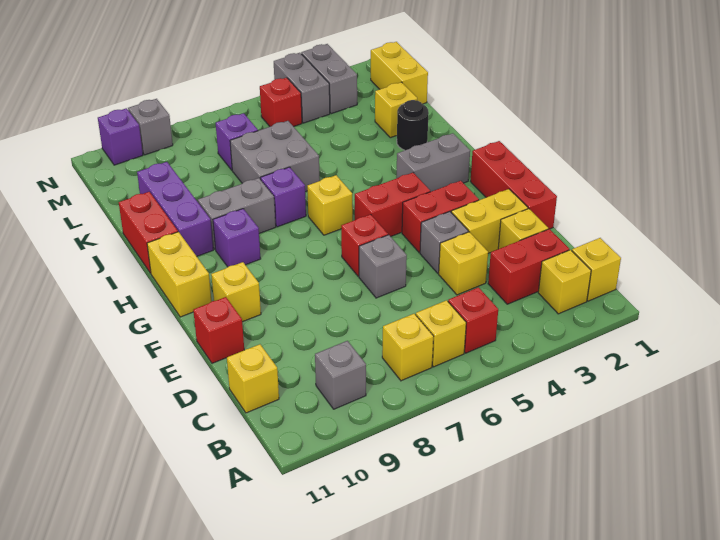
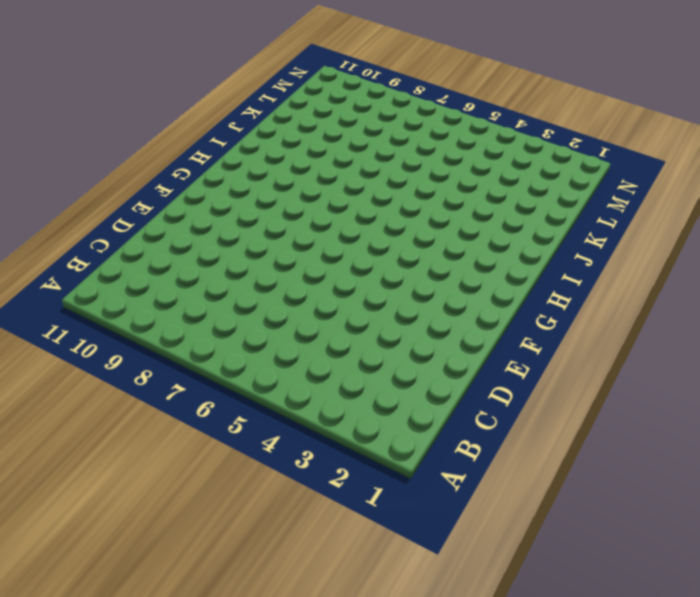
none -> yellow 1x1 brick [572,238,621,301]
none -> yellow 1x1 brick [538,250,591,314]
none -> red 1x1 brick [448,287,498,353]
none -> yellow 1x1 brick [416,300,466,367]

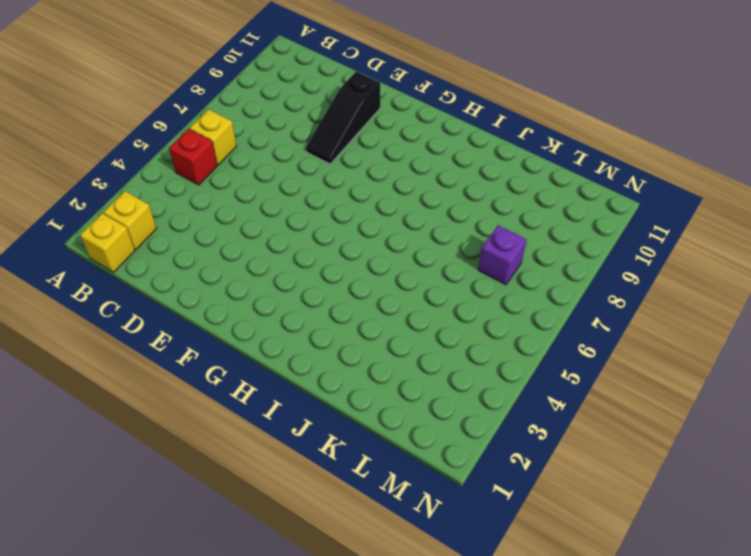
black 1x3 slope [306,71,380,164] -> none
none -> yellow 1x1 brick [382,314,434,381]
none -> grey 1x1 brick [315,341,366,409]
none -> red 1x2 brick [488,229,569,304]
none -> yellow 1x1 brick [227,344,279,413]

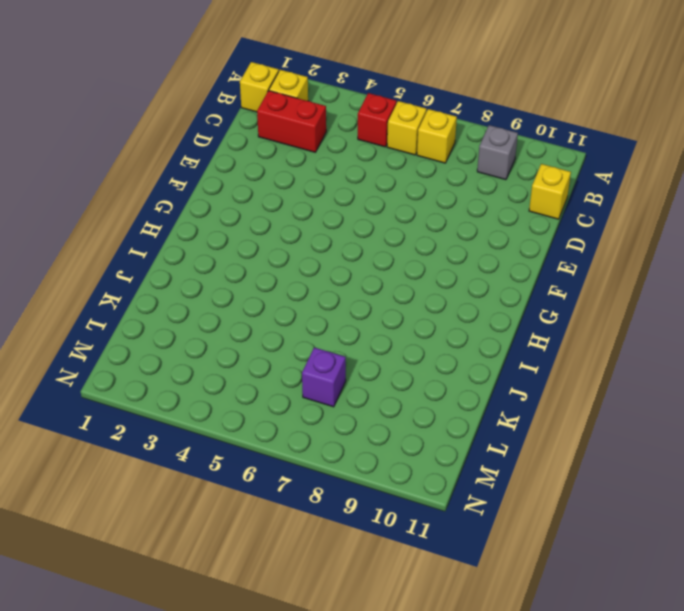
none -> yellow 1x1 brick [498,209,548,249]
none -> yellow 1x1 brick [439,232,488,295]
none -> red 1x3 brick [470,141,557,229]
none -> yellow 1x2 brick [451,189,528,253]

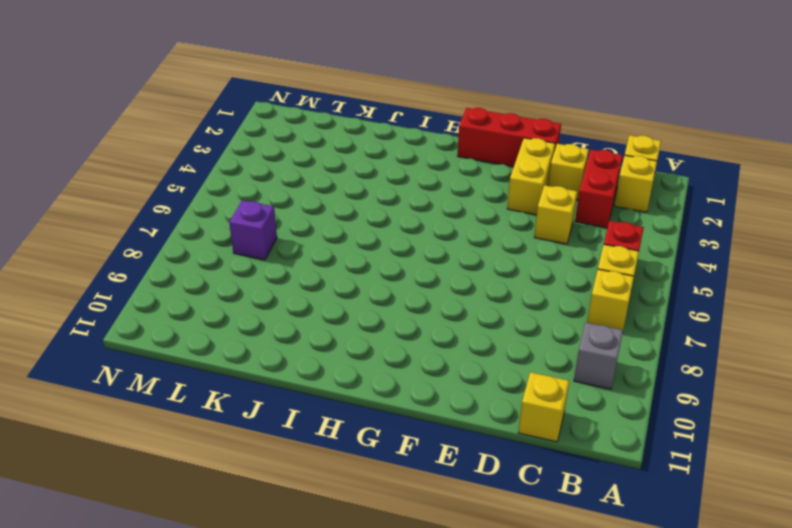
none -> grey 1x1 brick [420,212,468,273]
none -> grey 1x1 brick [359,235,407,298]
none -> red 1x1 brick [193,297,244,363]
none -> red 1x2 brick [402,181,479,253]

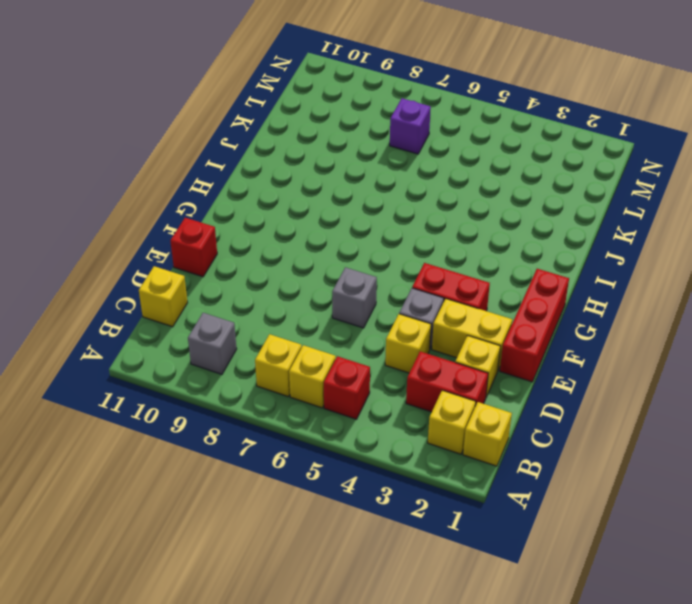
none -> red 1x1 brick [341,214,388,276]
none -> yellow 1x1 brick [211,262,261,322]
none -> red 1x2 brick [355,173,430,237]
none -> yellow 1x2 brick [147,232,212,317]

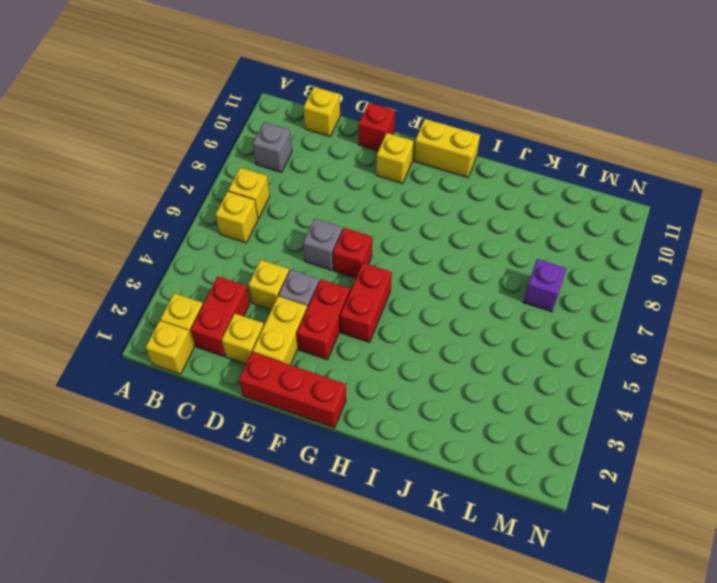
none -> red 1x1 brick [448,287,498,353]
none -> grey 1x2 brick [396,133,470,192]
none -> yellow 1x1 brick [307,175,353,235]
none -> purple 1x1 brick [213,209,260,267]

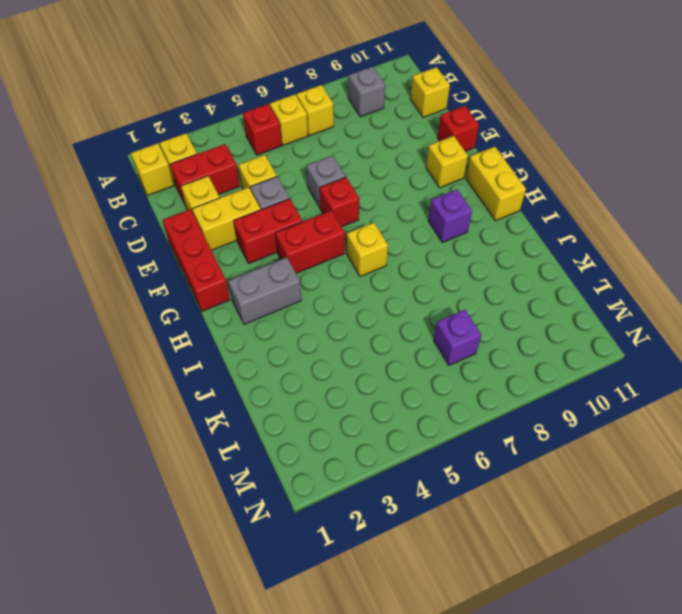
none -> purple 1x1 brick [261,167,306,227]
none -> grey 1x2 brick [198,178,276,249]
none -> purple 1x3 brick [137,162,213,256]
none -> red 1x2 brick [119,192,178,273]

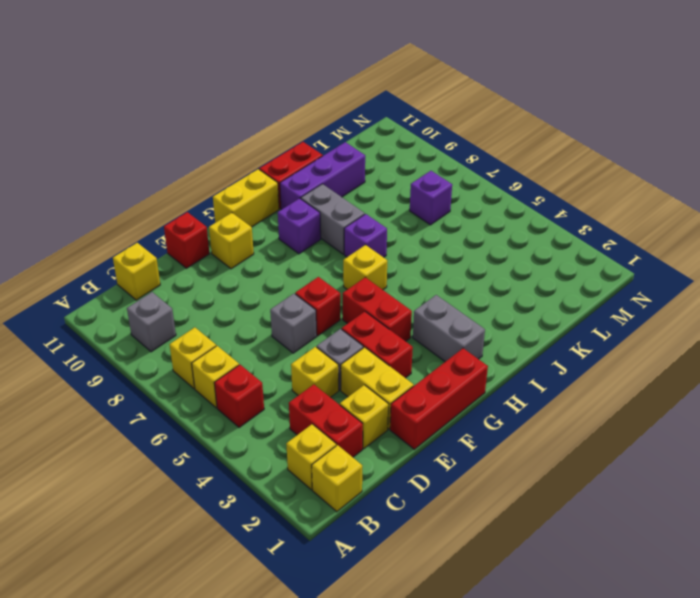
none -> black 1x1 round brick [397,100,429,150]
none -> grey 2x2 brick [230,121,320,192]
none -> yellow 1x1 brick [375,82,417,138]
none -> yellow 1x2 brick [371,42,428,104]

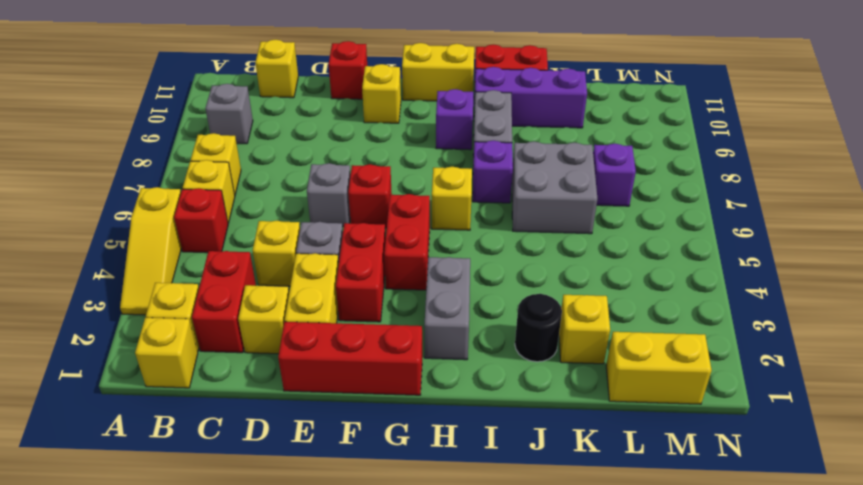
yellow 1x3 slope [120,187,182,315] -> none
none -> grey 1x2 brick [301,44,357,114]
none -> grey 1x2 brick [274,53,330,123]
none -> red 1x1 brick [260,78,302,127]
none -> grey 1x1 brick [128,99,173,155]

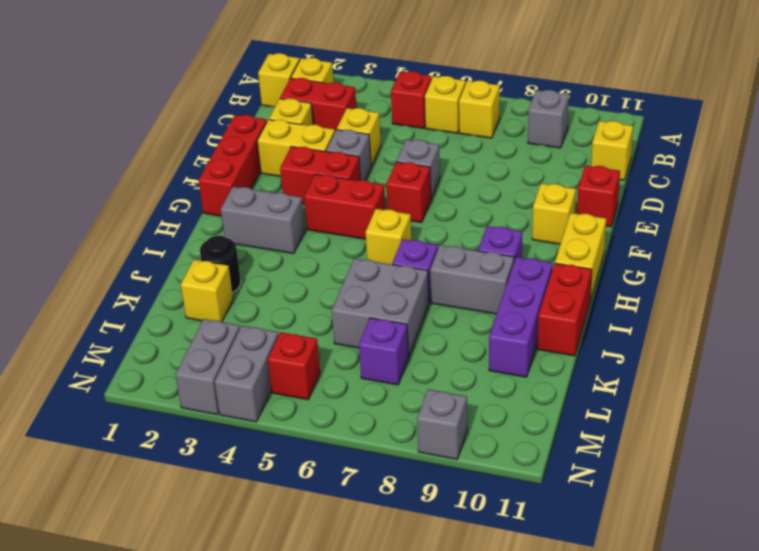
none -> yellow 1x2 brick [371,42,428,104]
none -> purple 1x1 brick [98,108,143,165]

